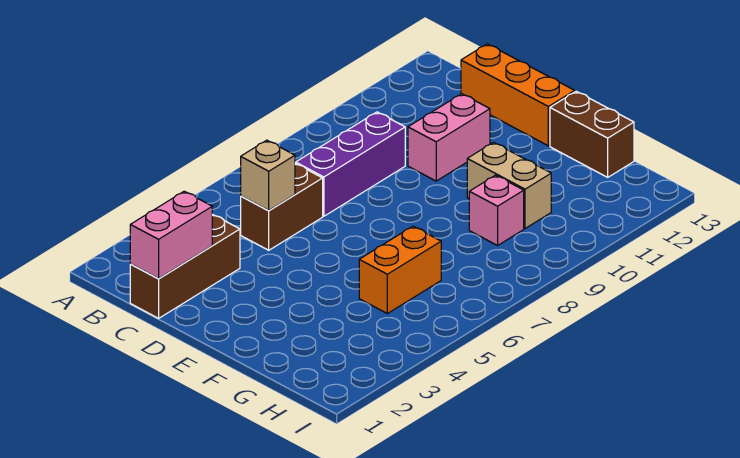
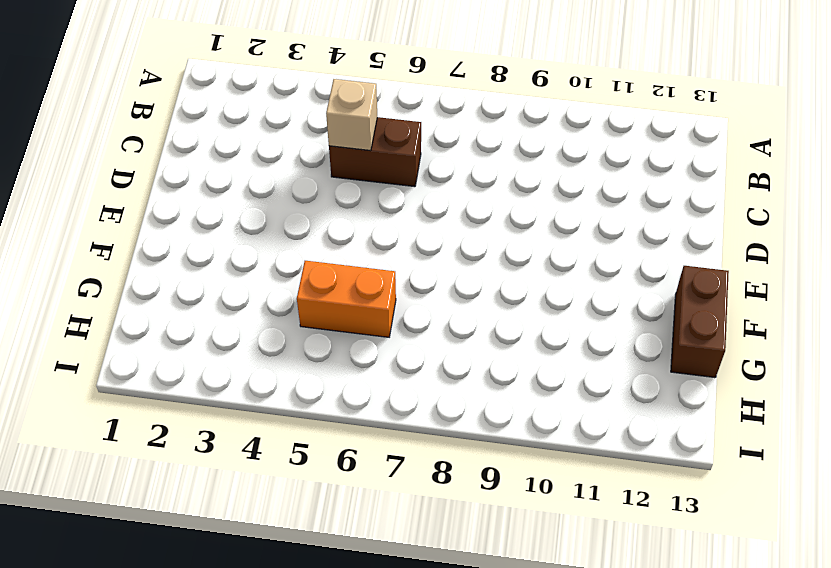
none -> brown 1x3 brick [130,214,240,318]
none -> purple 1x3 brick [296,112,405,216]

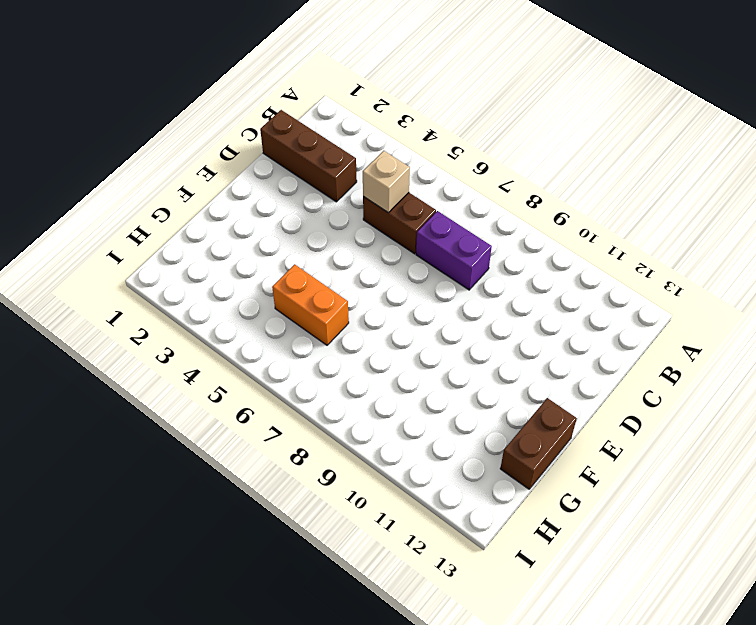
purple 1x2 brick [416,211,492,290] -> purple 1x3 brick [296,112,405,216]
none -> orange 1x3 brick [461,44,575,146]
none -> pink 1x2 brick [408,94,490,181]

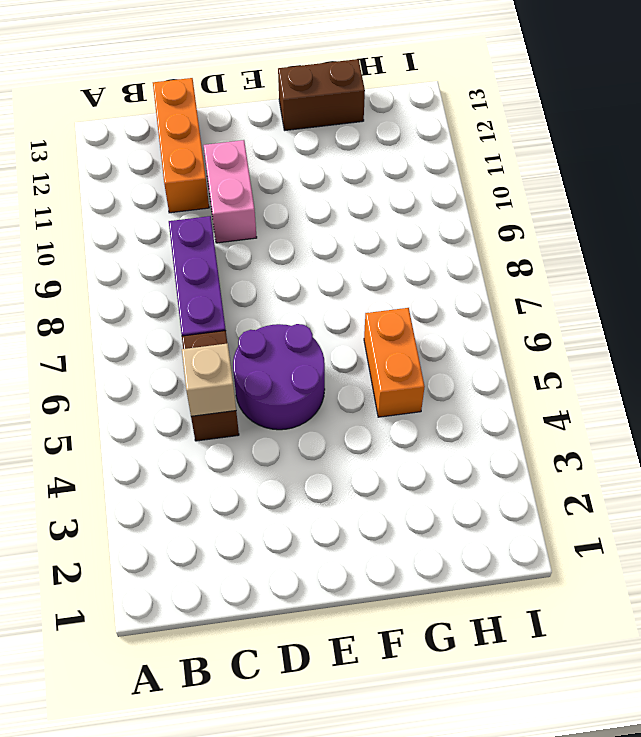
orange 1x3 brick [153,78,209,213] -> orange 1x3 brick turned to [461,44,575,146]
purple 2x2 round brick [233,324,325,430] -> none
none -> brown 1x3 brick [130,214,240,318]
none -> tan 1x2 brick [467,142,551,228]

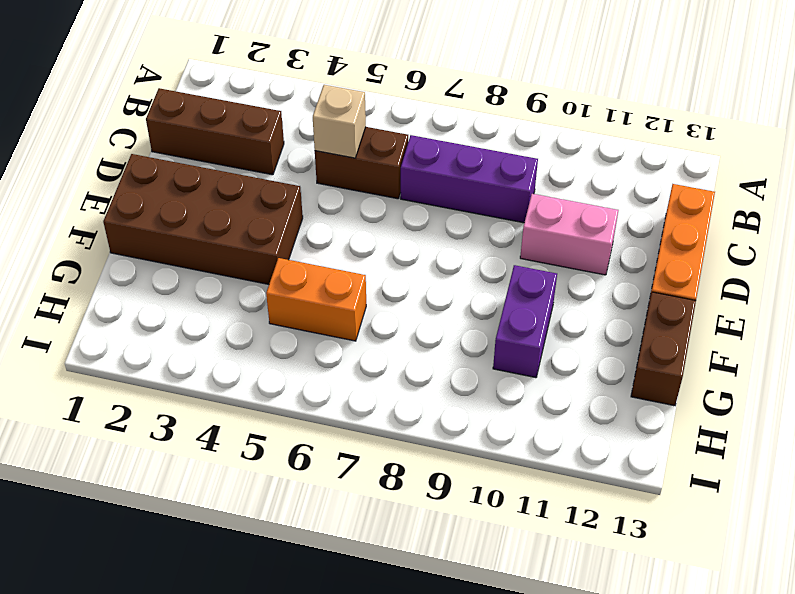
brown 2x4 brick [103,154,303,284] -> none
purple 1x2 brick [493,265,557,378] -> tan 1x2 brick [467,142,551,228]
none -> pink 1x1 brick [469,175,524,245]
none -> pink 1x2 brick [130,191,212,279]

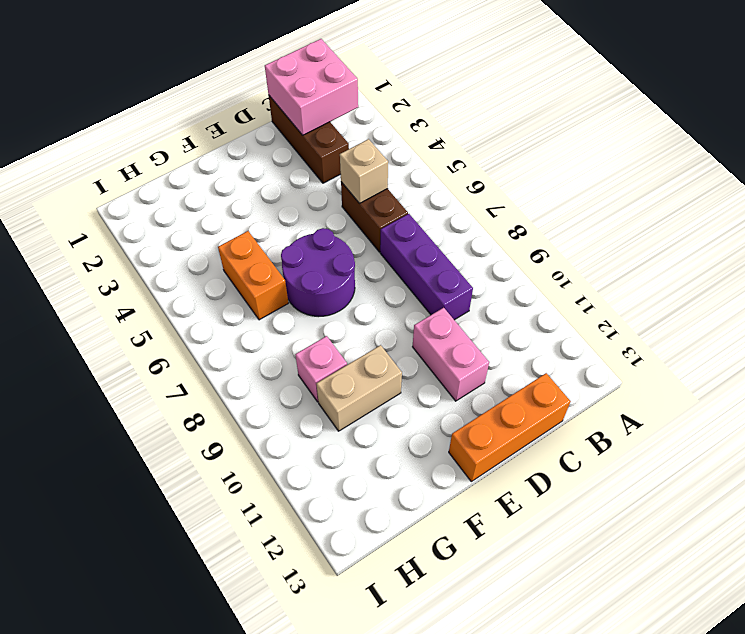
pink 2x2 brick [265,39,358,135] -> pink 1x2 brick [130,191,212,279]
purple 2x2 round brick [281,228,355,317] -> none
none -> brown 1x2 brick [550,91,634,177]

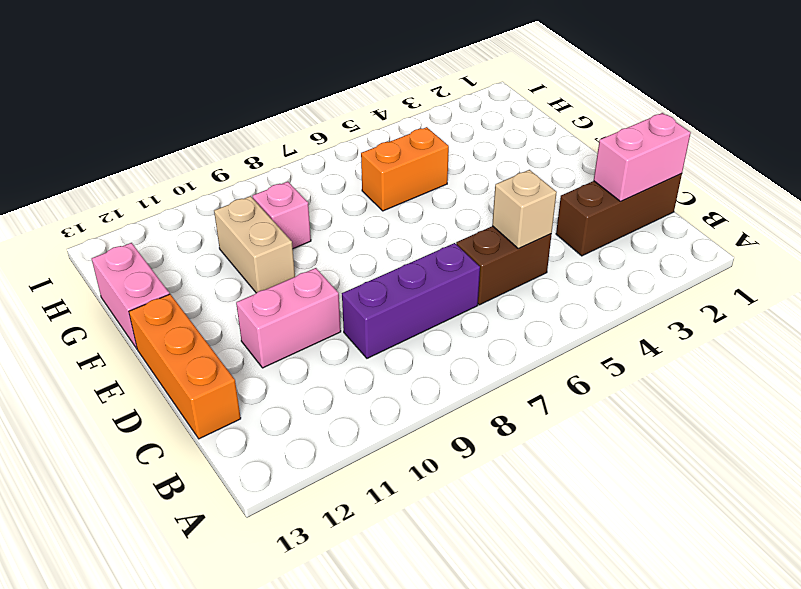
pink 1x2 brick [92,243,170,349] -> brown 1x2 brick [550,91,634,177]

